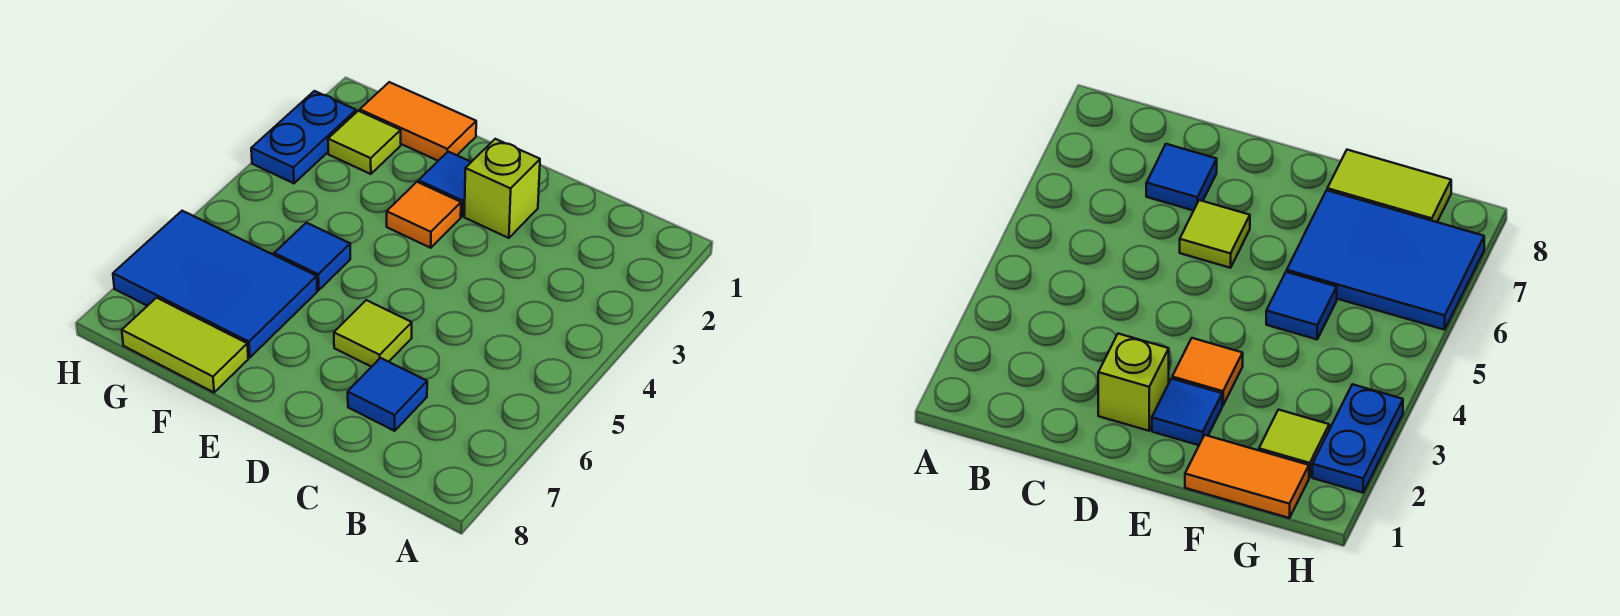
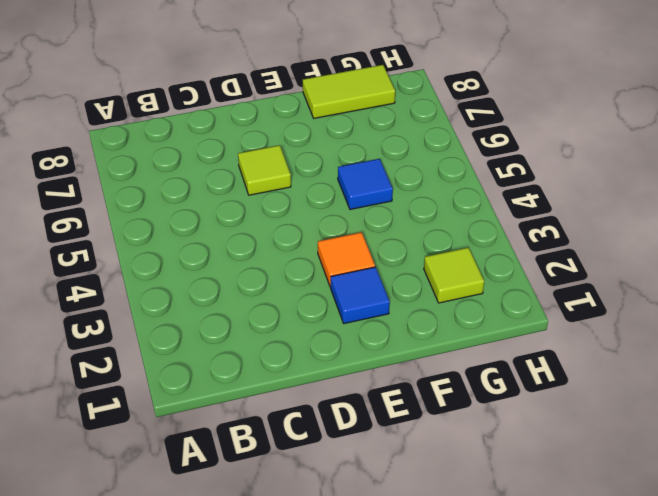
none -> blue 1x1 tile [348,358,427,431]
none -> lime 1x1 brick [464,139,540,238]

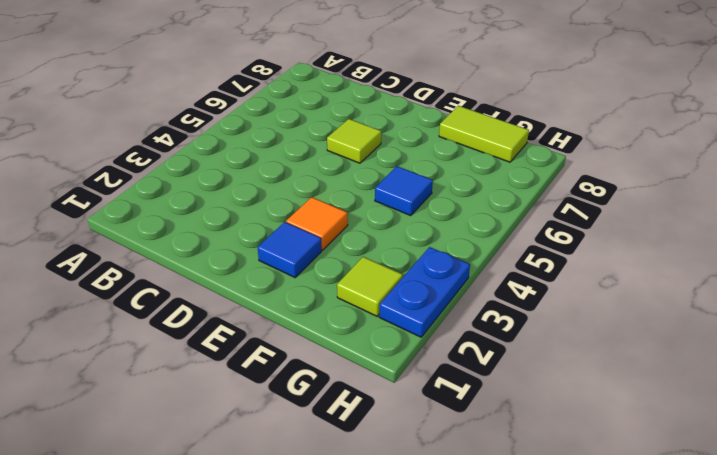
none -> blue 1x1 tile [348,358,427,431]
none -> lime 1x1 brick [464,139,540,238]

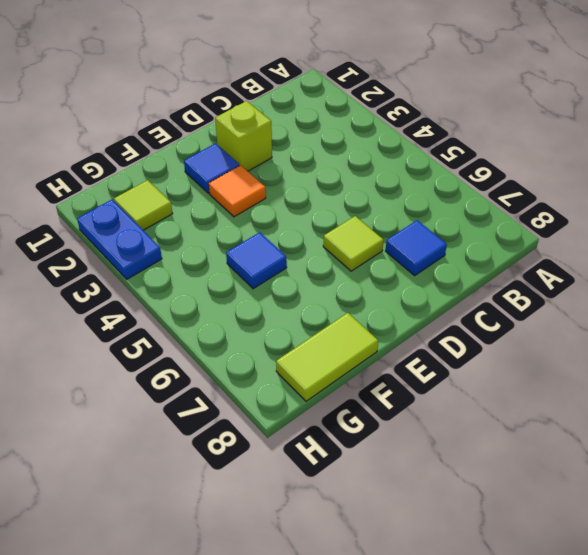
none -> orange 1x2 tile [360,82,476,161]
none -> blue 2x3 tile [113,211,317,358]

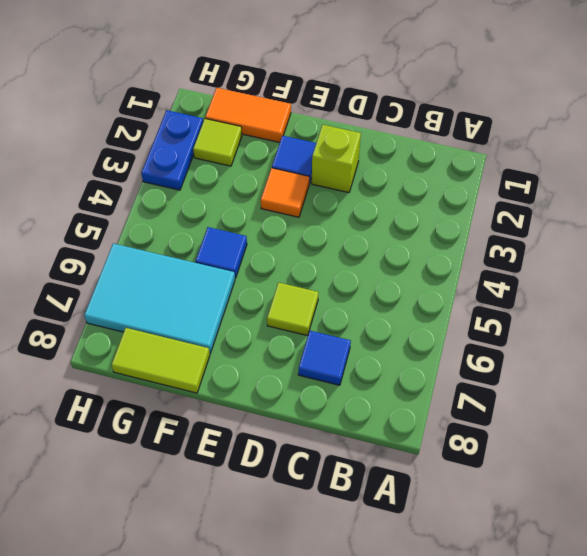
cyan 2x3 tile [84,243,235,353] -> blue 2x3 tile [113,211,317,358]

